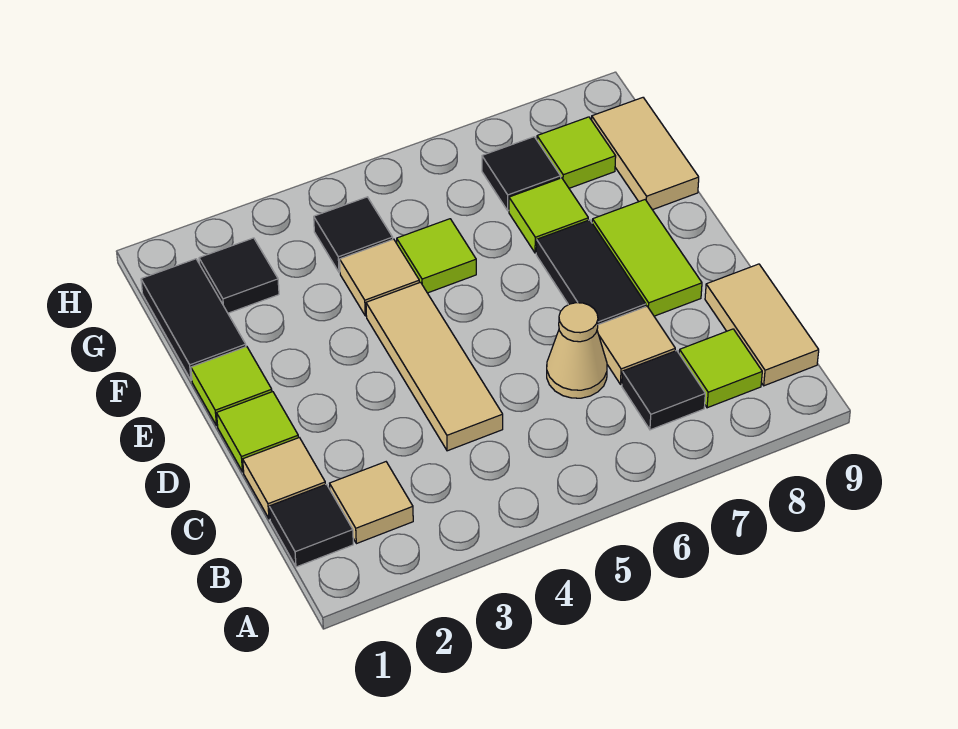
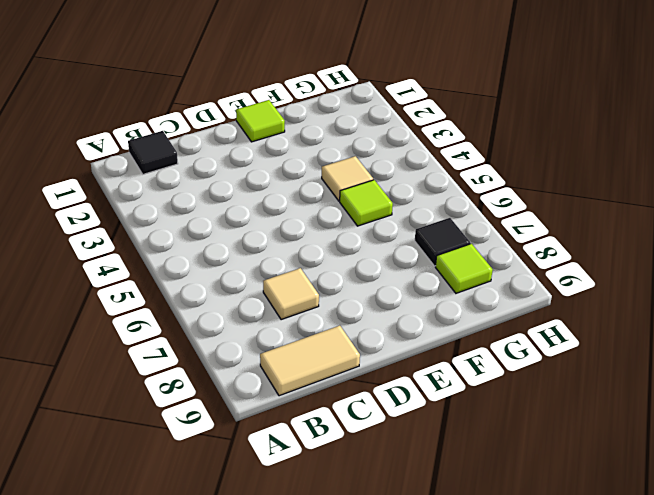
none -> tan 1x1 tile [330,462,413,544]
none -> black 1x1 tile [622,351,705,430]
none -> lime 1x1 tile [679,329,762,408]

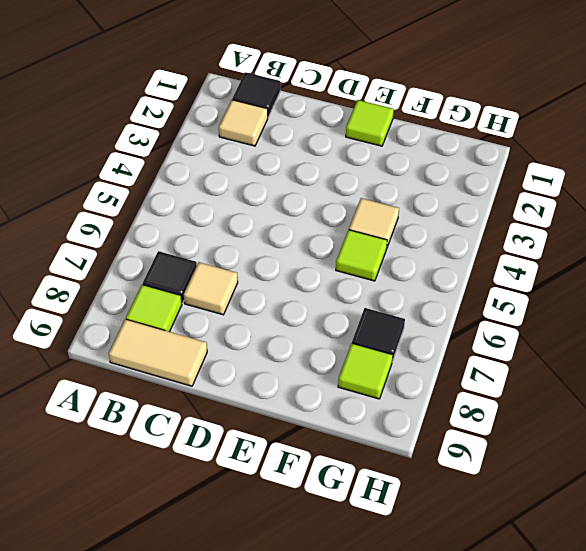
none -> tan 1x1 tile [243,438,325,519]
none -> tan 1x3 tile [366,282,503,451]
none -> tan 1x1 cone [547,303,607,398]

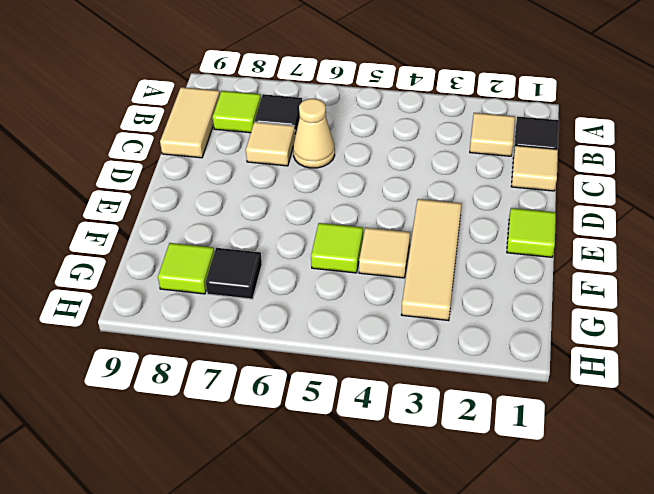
tan 1x3 tile [401,199,461,321] -> tan 1x3 tile moved to [366,282,503,451]
none -> lime 1x1 tile [217,392,298,472]
none -> black 1x2 tile [536,220,646,325]
none -> lime 1x2 tile [592,200,702,316]

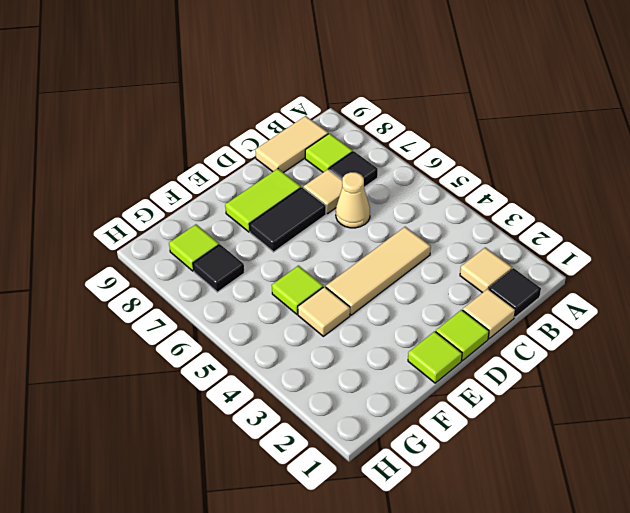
none -> black 1x2 tile [141,259,246,380]
none -> lime 1x1 tile [509,178,588,253]
none -> tan 1x2 tile [592,98,699,210]

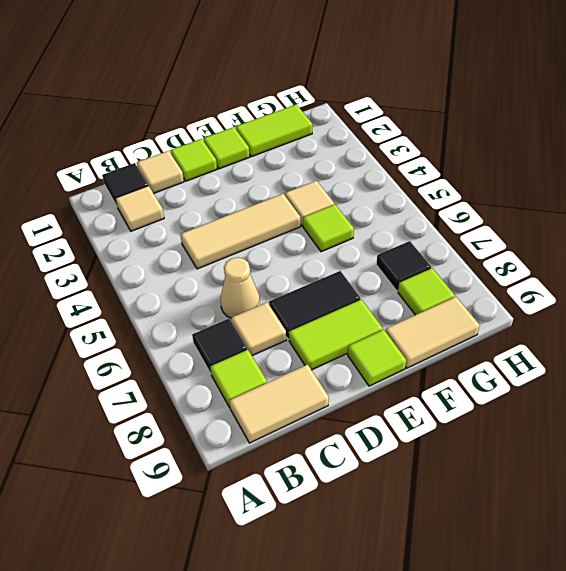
lime 1x1 tile [348,330,406,386] -> lime 1x1 tile moved to [509,178,588,253]
lime 1x2 tile [236,104,312,157] -> black 1x2 tile [141,259,246,380]
none -> black 1x1 tile [199,238,279,313]
none -> black 1x1 tile [314,197,393,272]

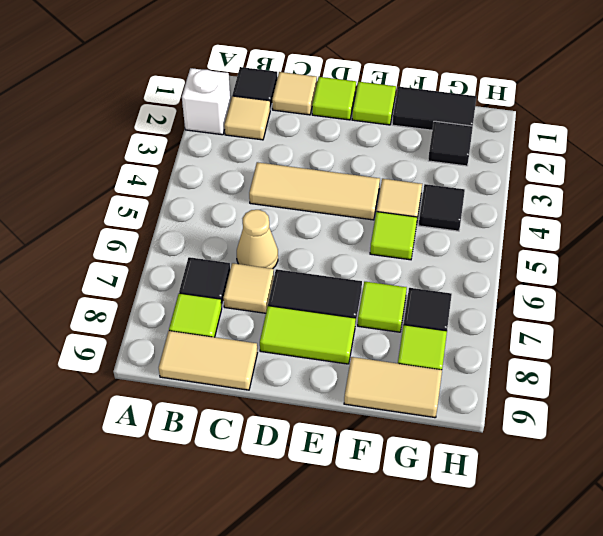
white 1x1 brick [182,68,231,135] -> none

